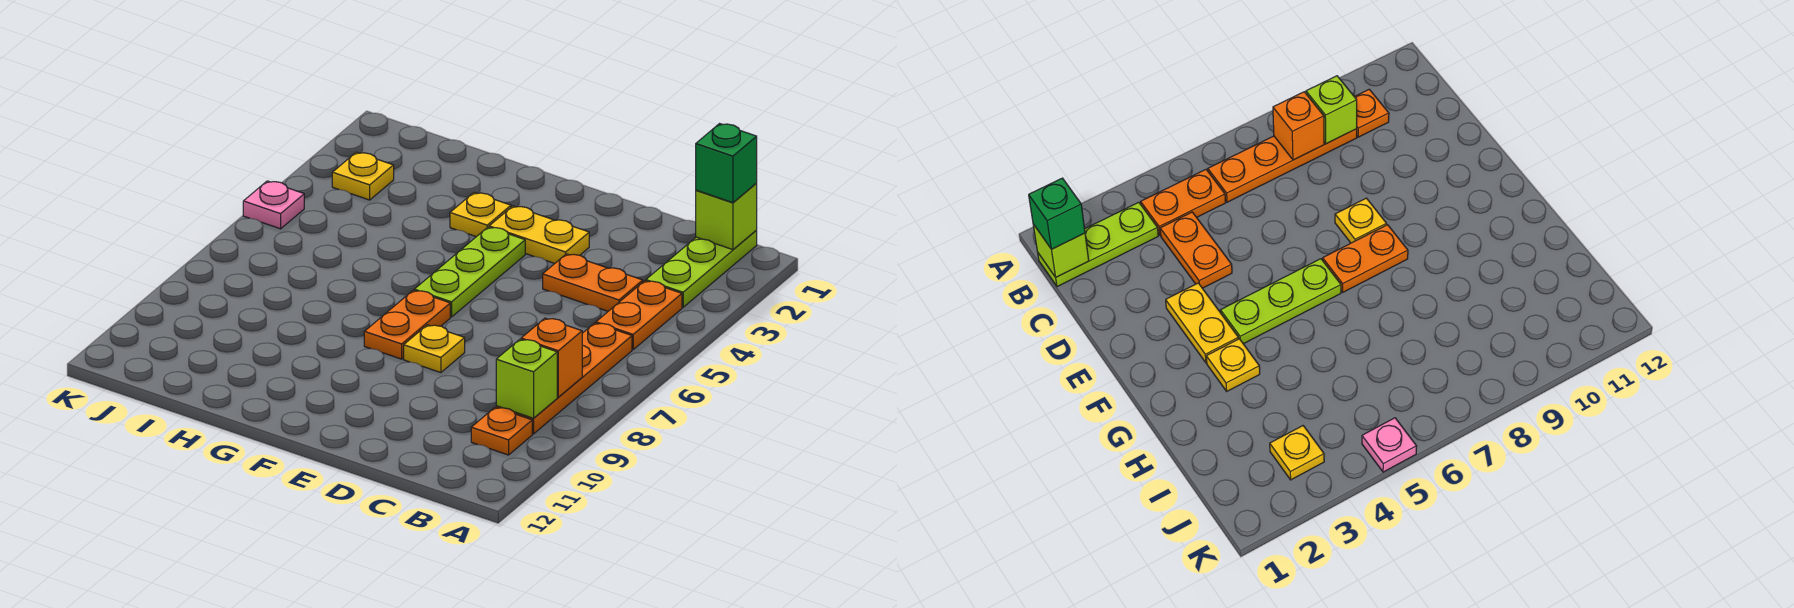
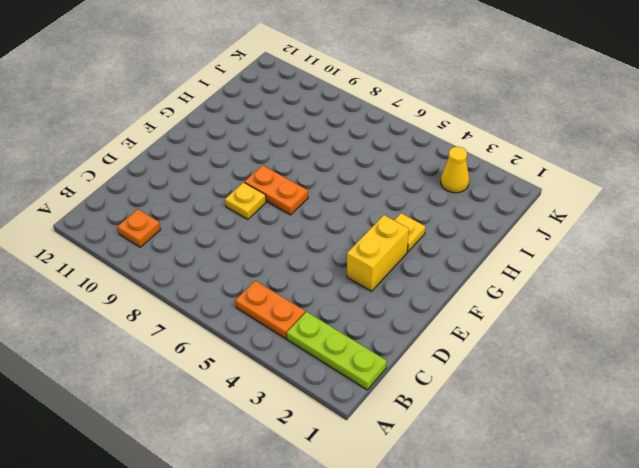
yellow 1x2 brick [347,215,409,291] -> yellow 1x2 plate [489,206,589,264]
yellow 1x1 cone [441,147,469,193] -> yellow 1x1 plate [332,152,394,200]
none -> orange 1x4 plate [496,323,632,434]
none -> orange 1x2 plate [543,254,643,311]
none -> lime 1x3 plate [414,227,525,317]

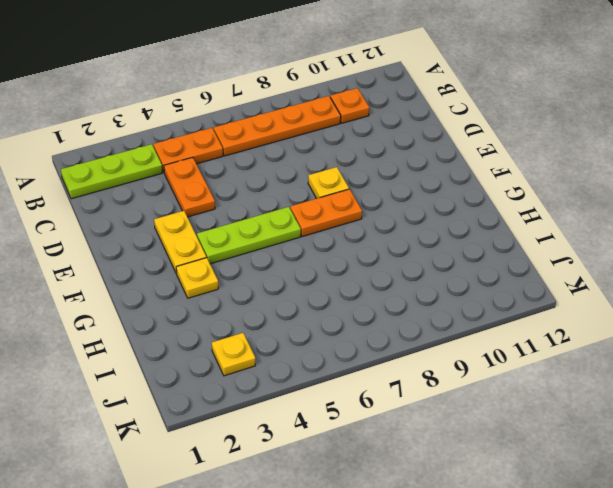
none -> pink 1x1 plate [243,181,304,229]
none -> lime 1x1 brick [696,183,757,250]
none -> orange 1x1 brick [521,318,582,397]

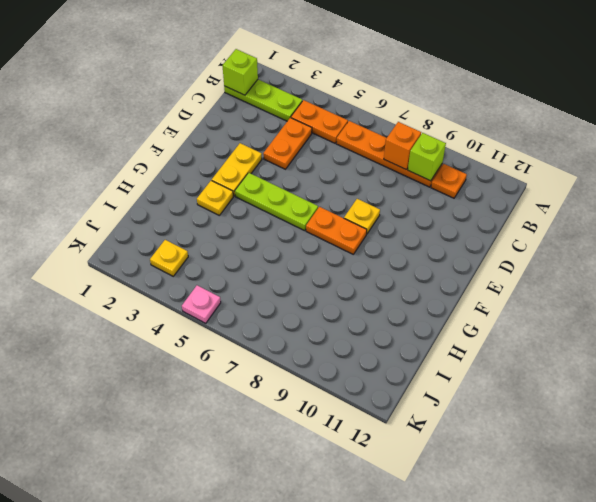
none -> green 1x1 brick [696,124,757,203]

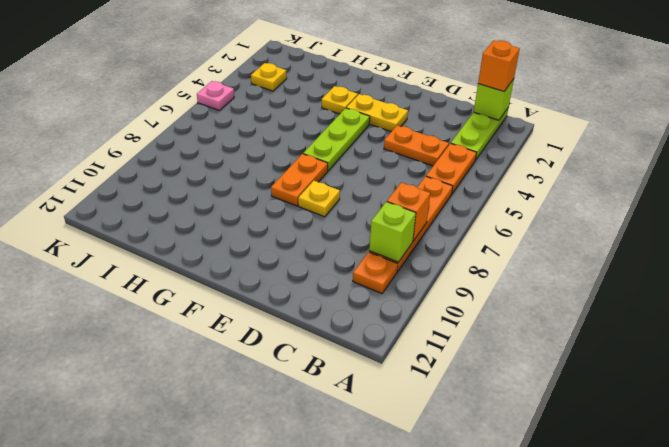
orange 1x1 brick [478,41,520,91] -> green 1x1 brick [696,124,757,203]

